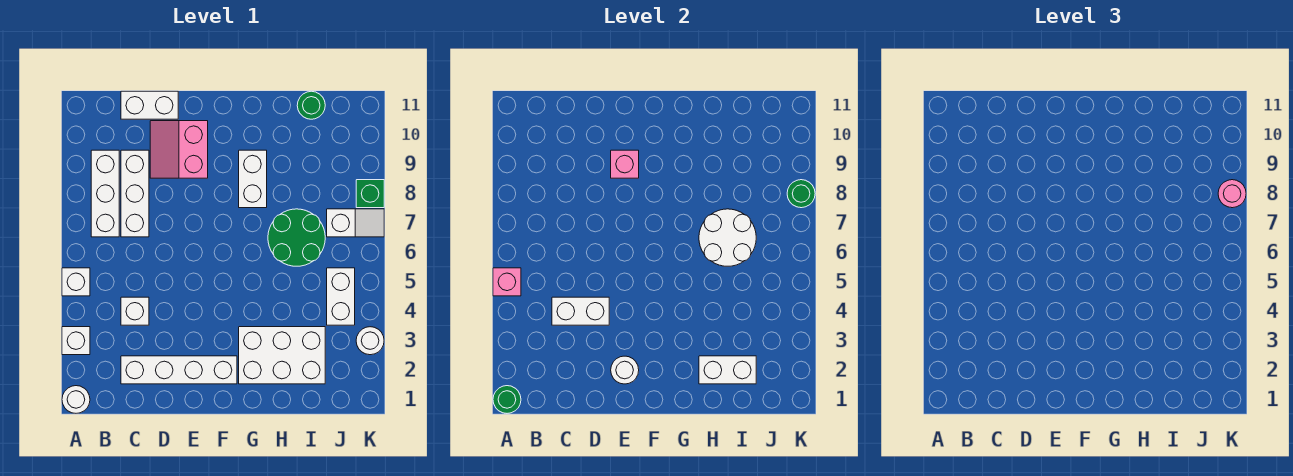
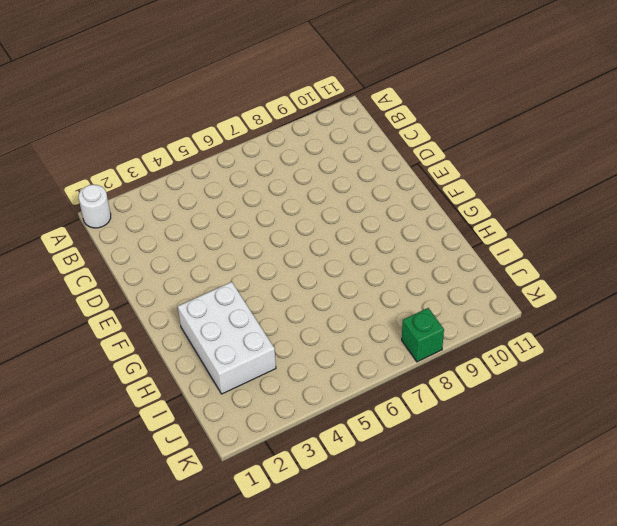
none -> white 1x1 brick [62,327,90,355]
none -> white 1x1 brick [62,268,90,296]
none -> white 1x3 brick [91,150,119,237]

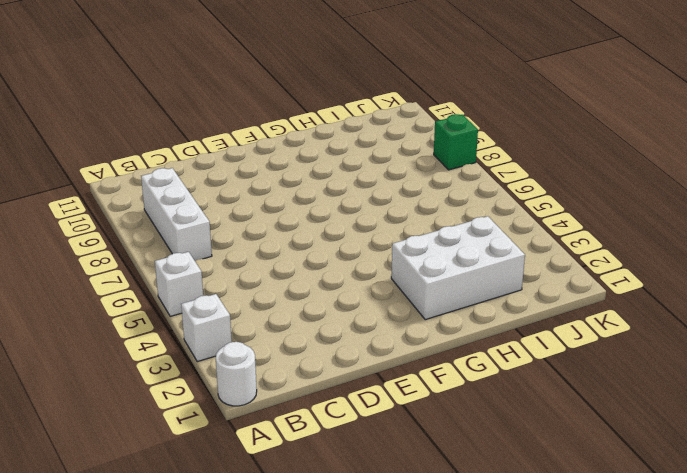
none -> white 1x4 brick [121,356,237,384]
none -> white 1x1 brick [121,297,149,325]
none -> white 1x3 brick [121,150,149,237]

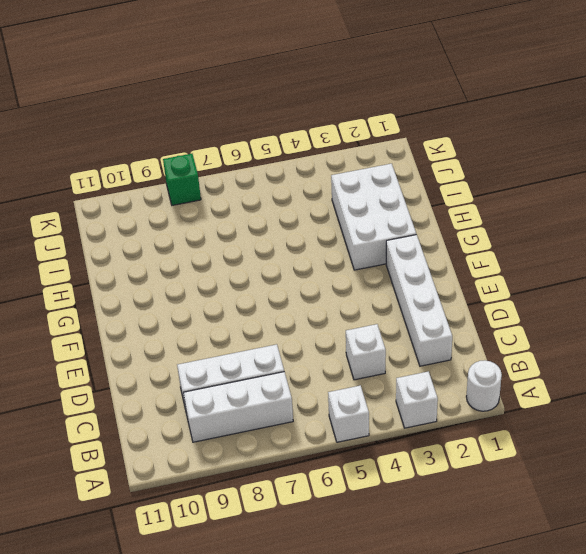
none -> white 1x2 brick [121,91,178,119]
none -> pink 2x2 slope [150,121,208,178]
none -> white 1x2 brick [239,150,267,208]

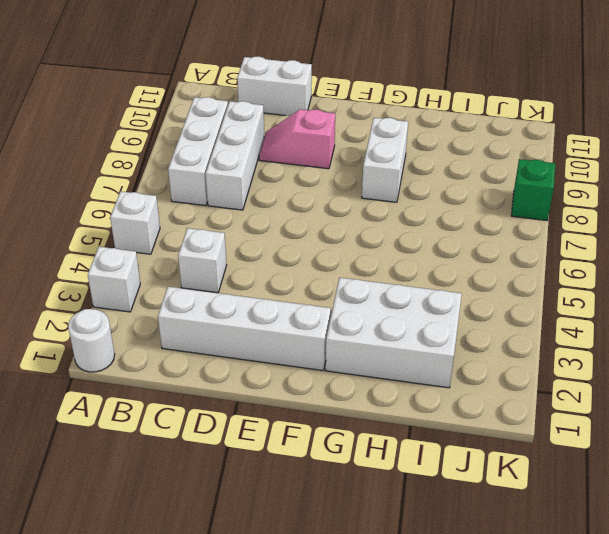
pink 1x2 slope [259,109,335,169] -> pink 2x2 slope [150,121,208,178]
none -> green 2x2 round brick [268,209,325,266]
none -> green 1x1 round brick [297,91,325,119]
none -> white 1x2 brick [327,268,355,325]

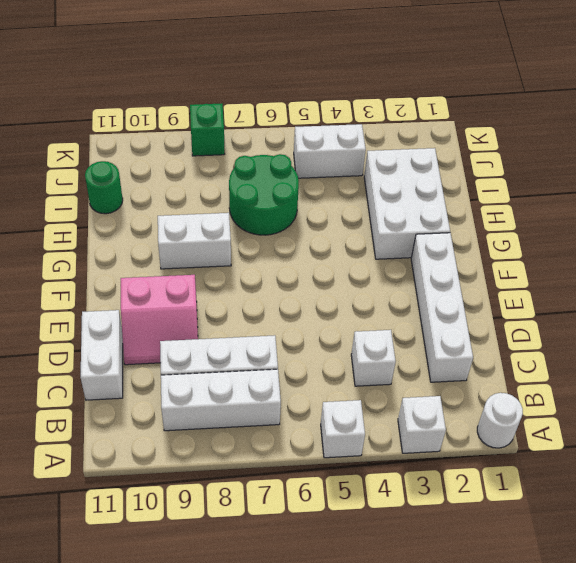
none -> white 1x2 slope [327,209,384,237]
none -> white 1x1 round brick [356,327,384,355]
none -> green 1x1 round brick [493,386,521,413]

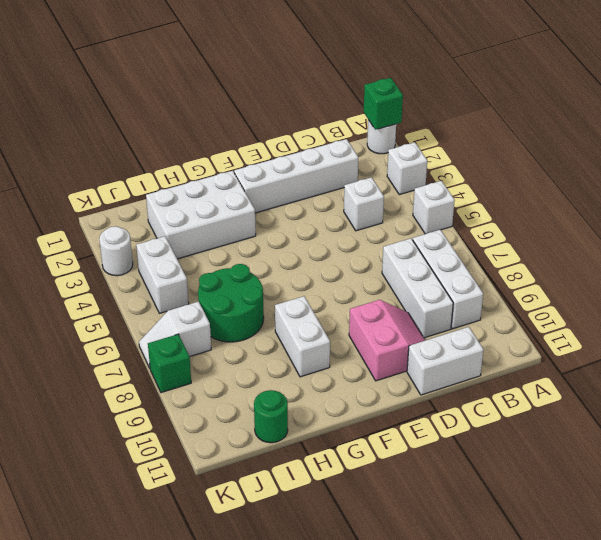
green 1x1 brick [364,78,403,130] -> green 1x1 round brick [493,386,521,413]
none -> pink 1x1 brick [493,268,521,296]
none -> white 1x2 brick [552,297,609,325]
none -> white 1x1 round brick [611,356,639,384]

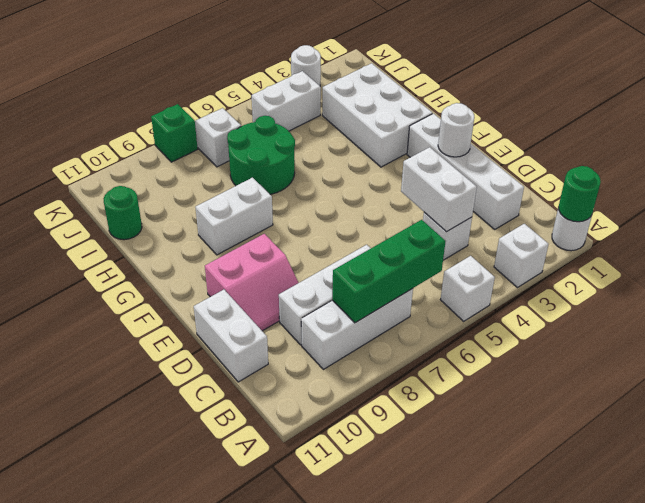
green 1x3 brick [332,220,446,323] -> none
none -> pink 1x1 brick [493,268,521,296]
none -> pink 1x1 brick [611,150,639,178]
none -> white 1x2 brick [699,356,756,384]

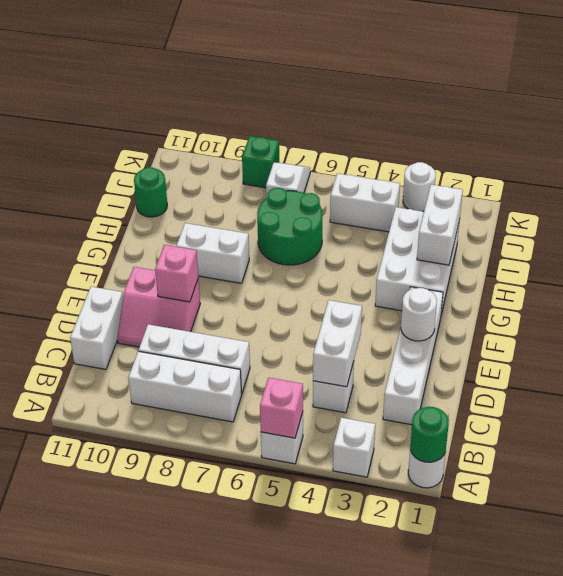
none -> white 2x2 round brick [699,209,756,266]
none -> green 1x1 round brick [787,180,815,208]
none -> pink 1x1 round brick [1218,180,1246,208]

